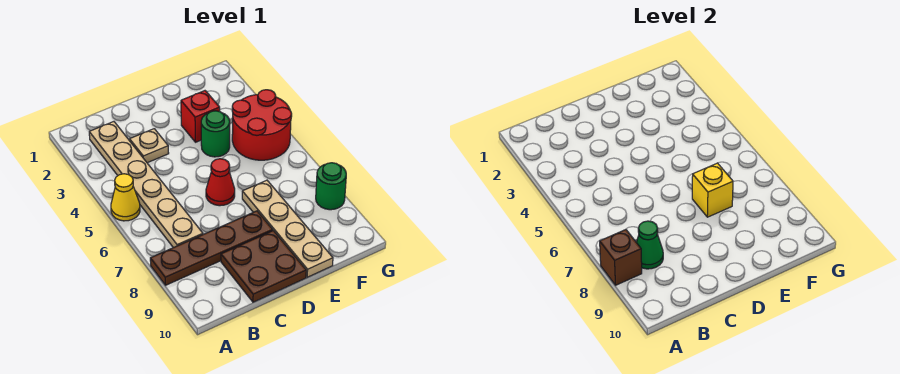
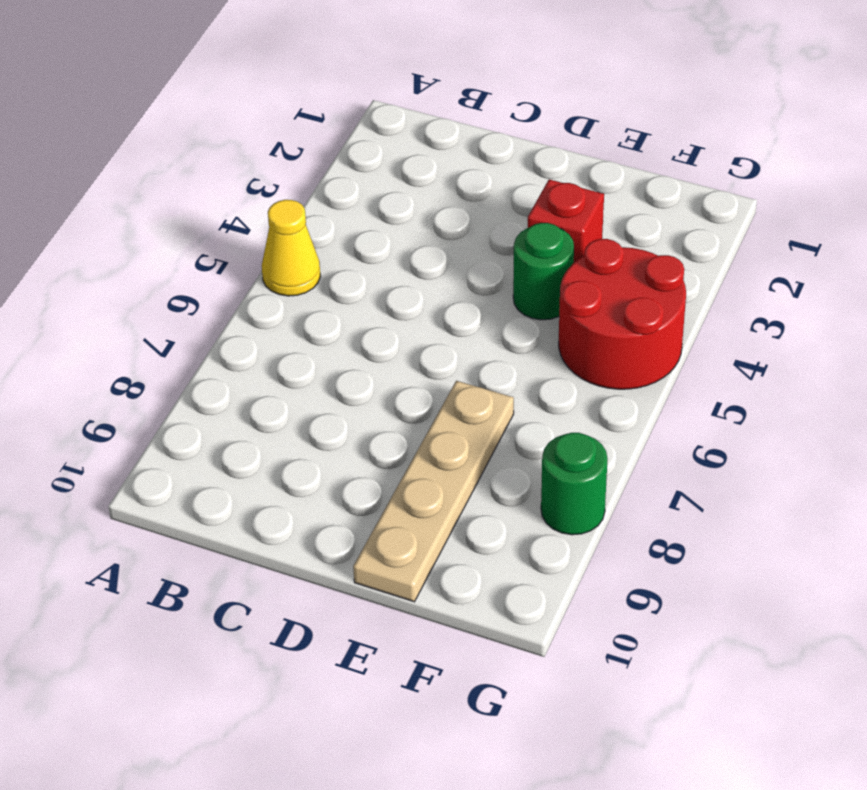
none -> brown 1x4 plate [150,211,273,285]
none -> tan 1x6 plate [89,122,203,248]
none -> tan 1x1 plate [130,129,169,163]

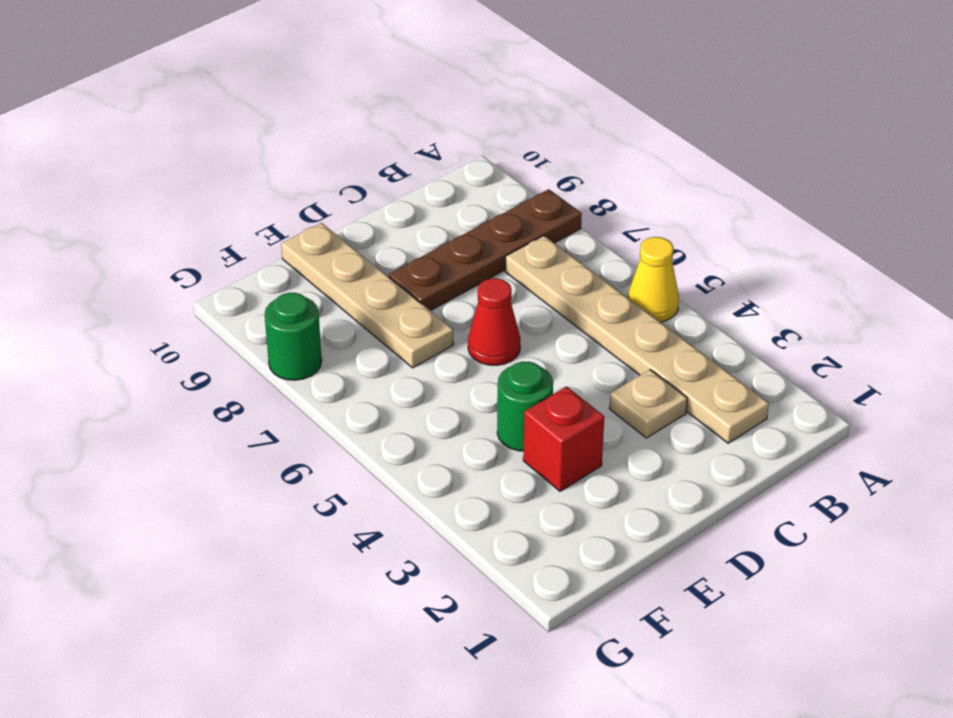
none -> brown 2x2 plate [221,231,306,302]
none -> red 2x2 round brick [232,90,292,160]
none -> brown 1x1 brick [600,229,642,285]

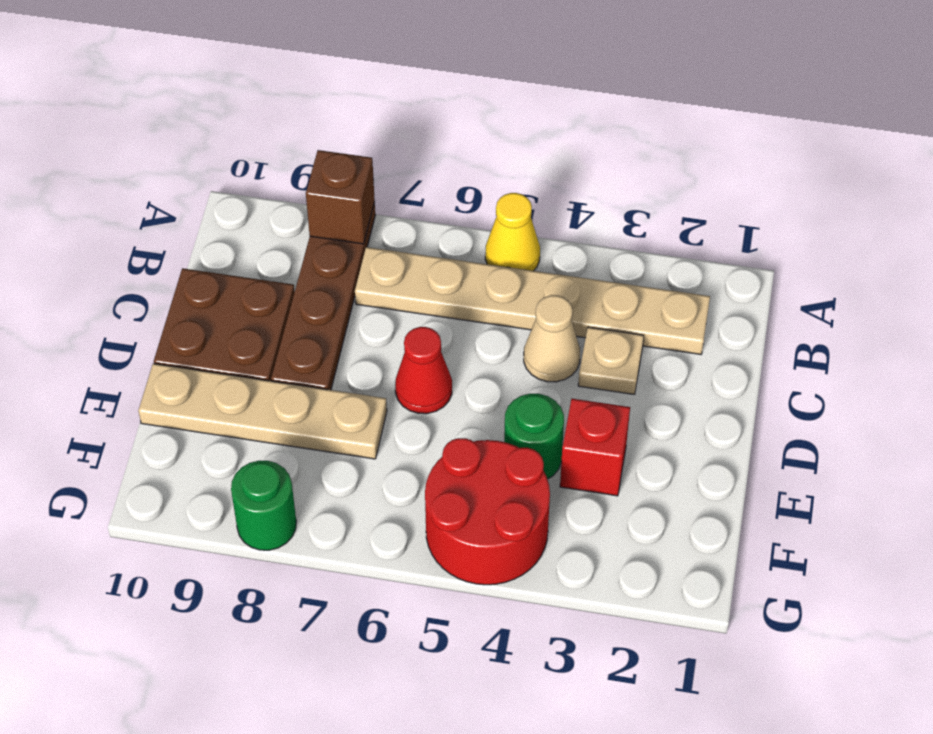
tan 1x1 cone [524,295,580,382] -> none
none -> green 1x1 cone [636,221,663,269]
none -> yellow 1x1 brick [692,163,733,217]

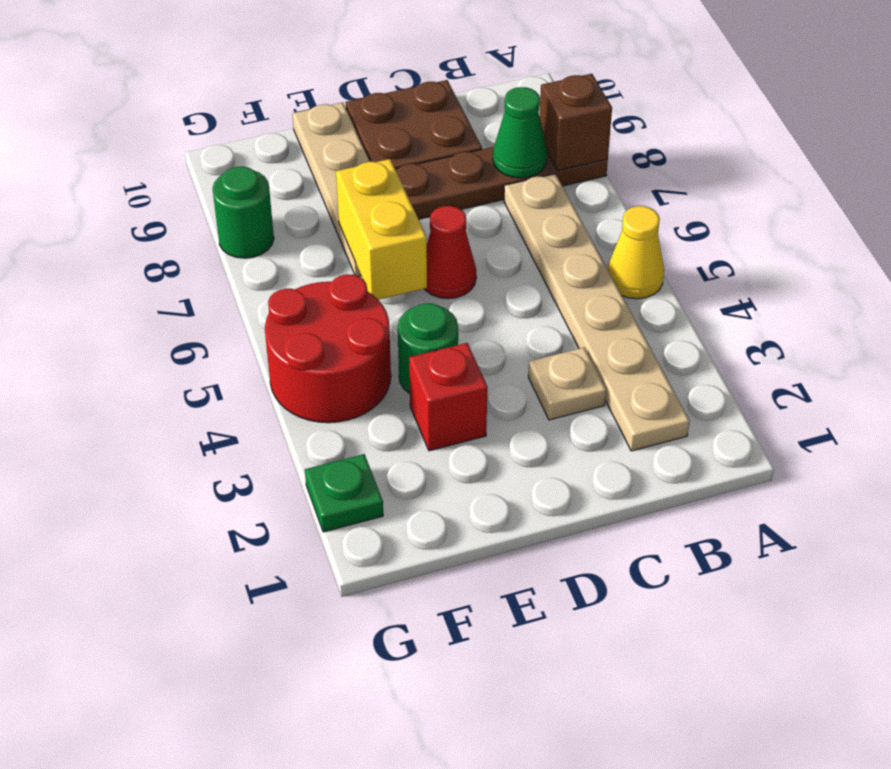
yellow 1x2 brick [336,159,427,300] -> yellow 1x1 brick [692,163,733,217]
green 1x1 plate [305,454,383,532] -> none

